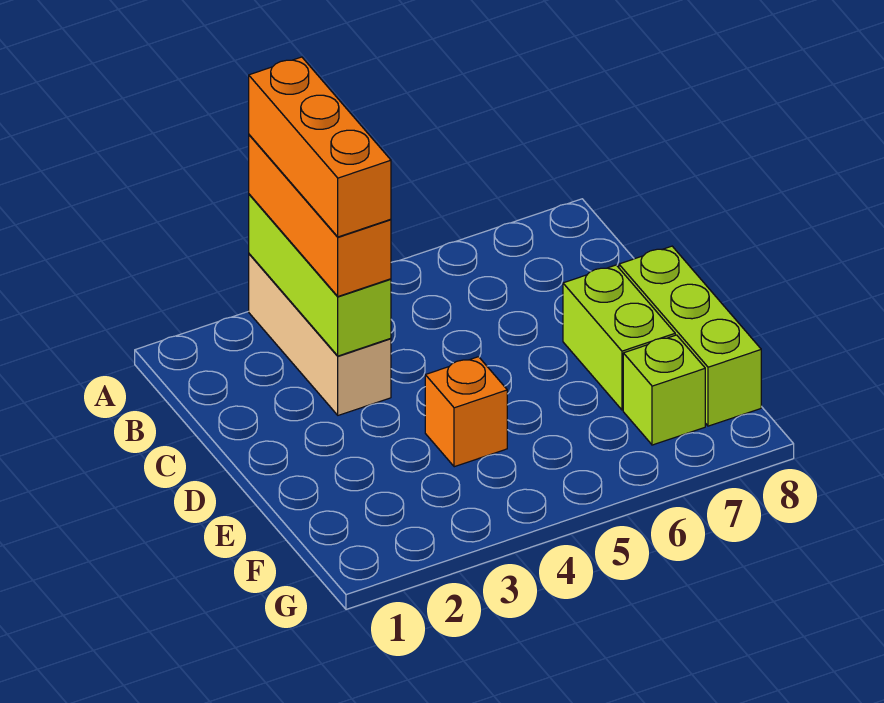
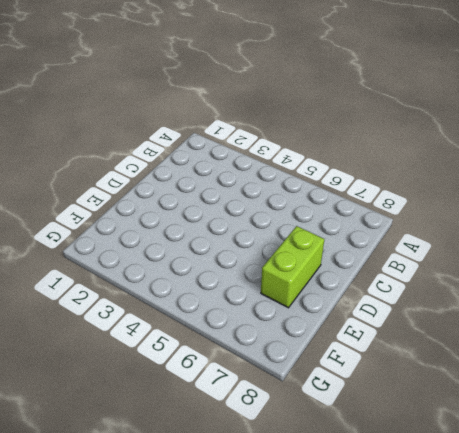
none -> tan 1x3 brick [249,254,391,415]
none -> lime 1x3 brick [619,246,761,426]

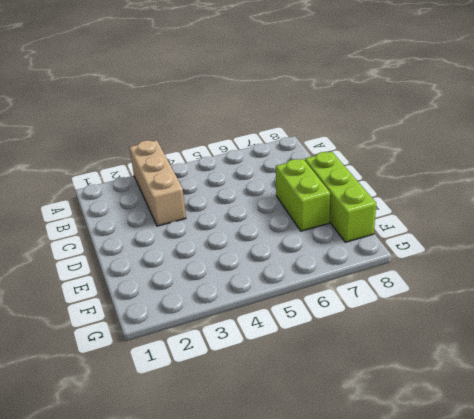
none -> orange 1x1 brick [425,357,507,467]
none -> lime 1x1 brick [623,335,705,445]

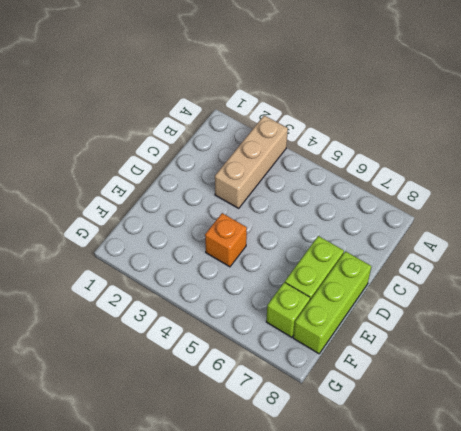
none -> lime 1x3 brick [249,194,391,356]
none -> orange 1x3 brick [249,135,391,296]

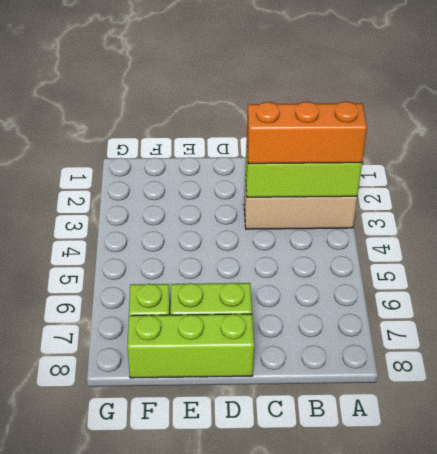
none -> orange 1x1 brick [425,357,507,467]
none -> orange 1x3 brick [249,57,391,237]

